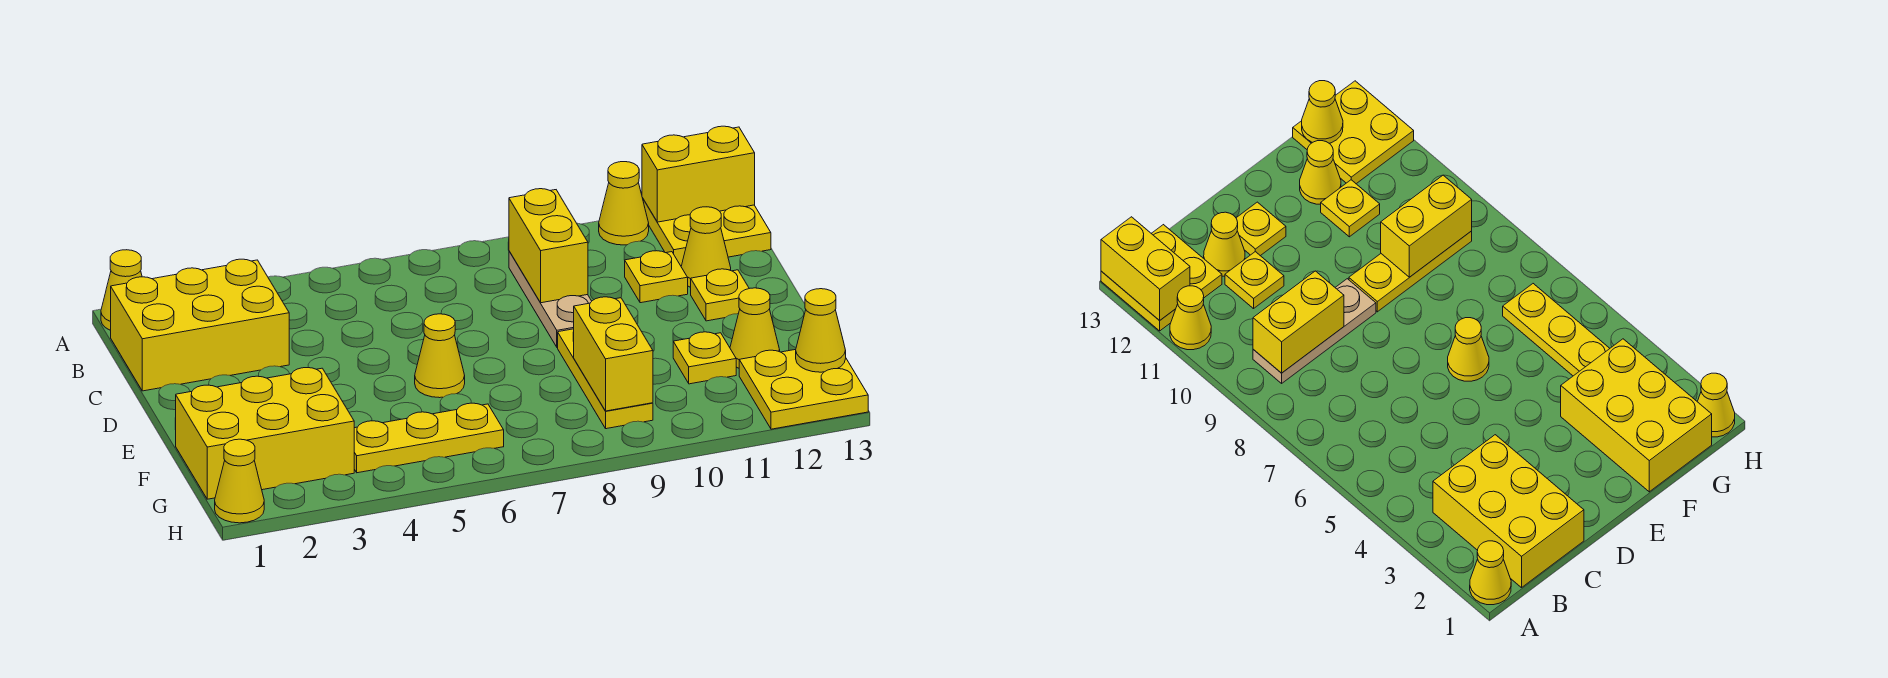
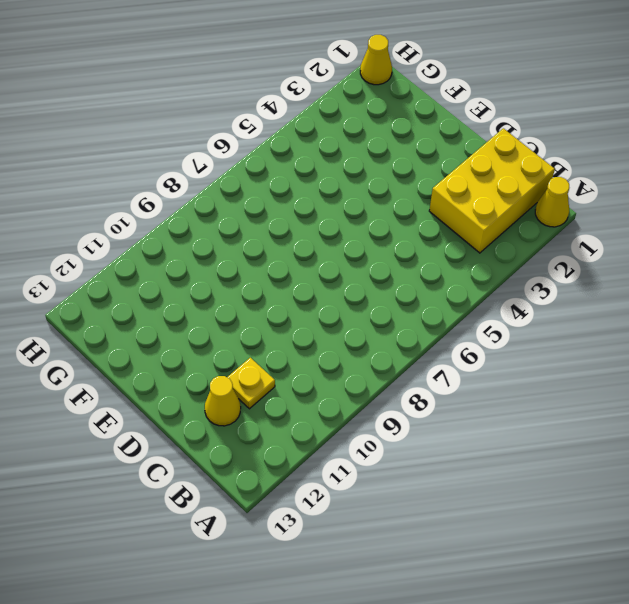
none -> yellow 1x1 cone [599,162,649,245]
none -> yellow 2x2 plate [643,199,771,266]
none -> tan 1x3 plate [509,251,592,347]

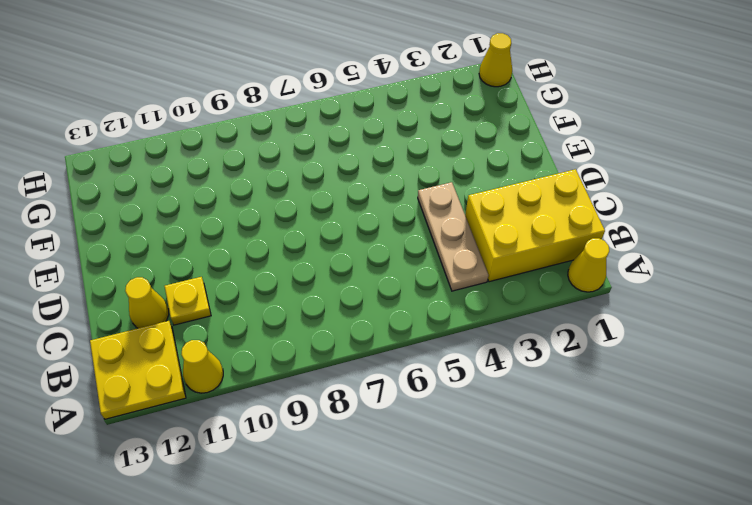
tan 1x3 plate [418,182,488,291] -> tan 1x3 plate moved to [509,251,592,347]
none -> yellow 1x1 plate [691,269,749,321]
none -> yellow 1x1 cone [415,314,465,398]
none -> yellow 1x3 plate [558,329,653,429]

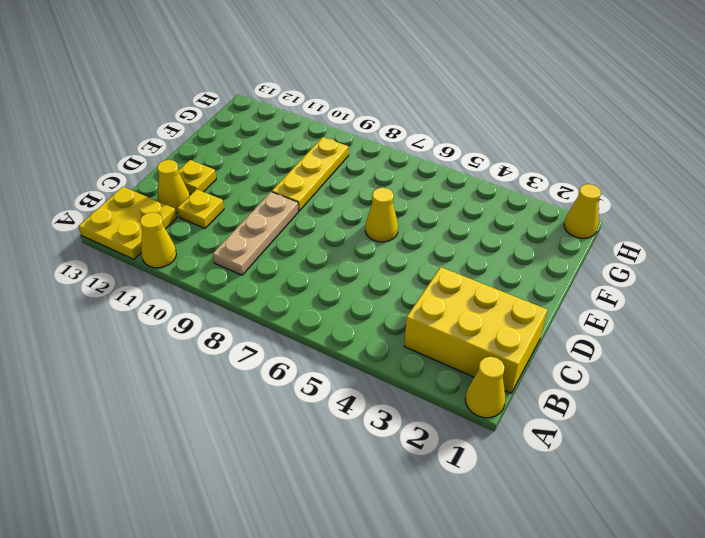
none -> yellow 2x3 brick [176,368,354,499]
none -> yellow 1x1 plate [673,332,736,384]
none -> yellow 1x1 cone [730,288,780,368]

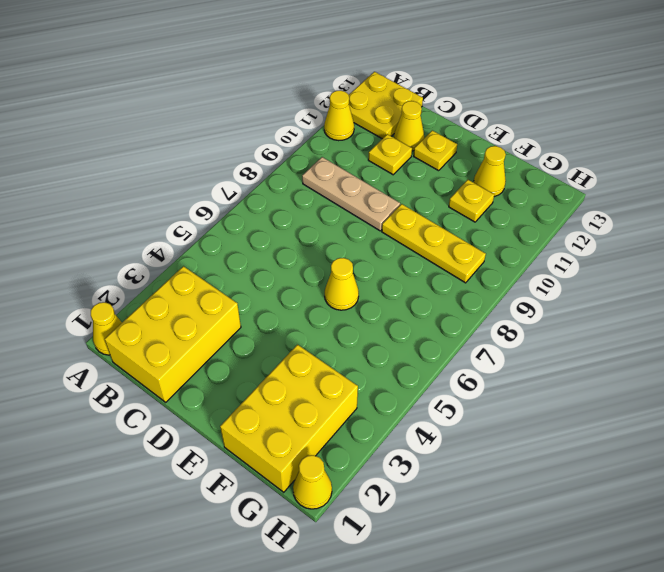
none -> yellow 1x3 plate [354,403,504,473]
none -> yellow 2x2 plate [739,350,868,429]
none -> yellow 1x2 brick [642,126,755,222]

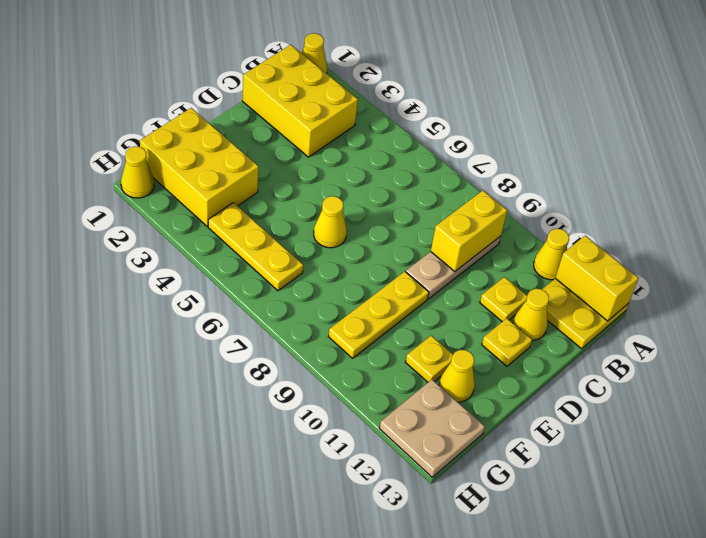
tan 2x2 plate [380,380,485,477] -> yellow 2x2 plate [739,350,868,429]
none -> yellow 1x2 brick [573,297,653,411]
none -> yellow 1x1 cone [796,289,846,372]

